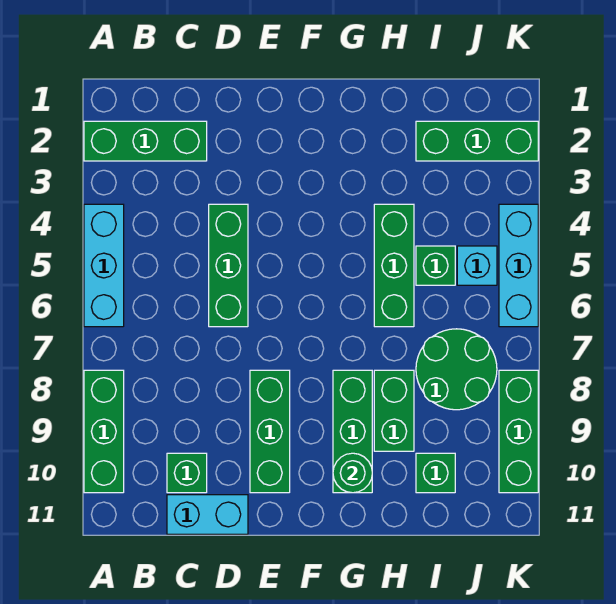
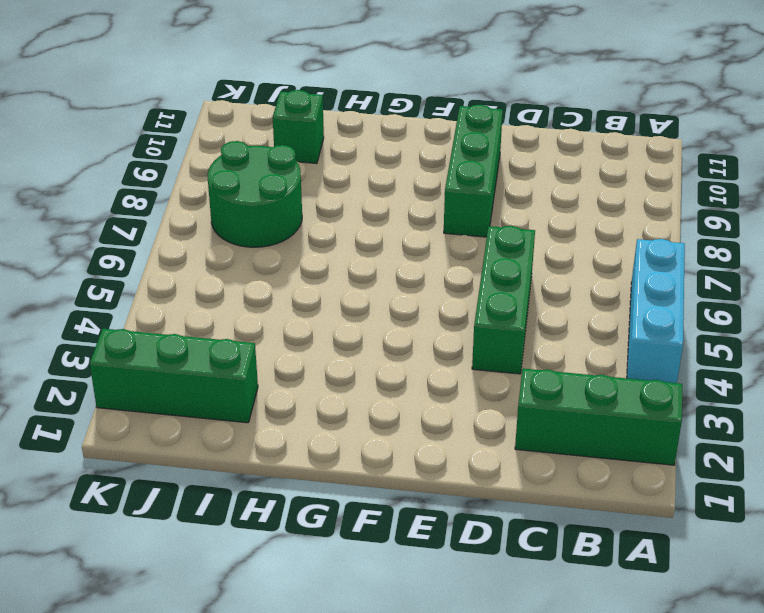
none -> green 1x3 brick [84,370,124,493]
none -> green 1x1 brick [167,453,207,493]
none -> cyan 1x2 brick [167,495,248,534]

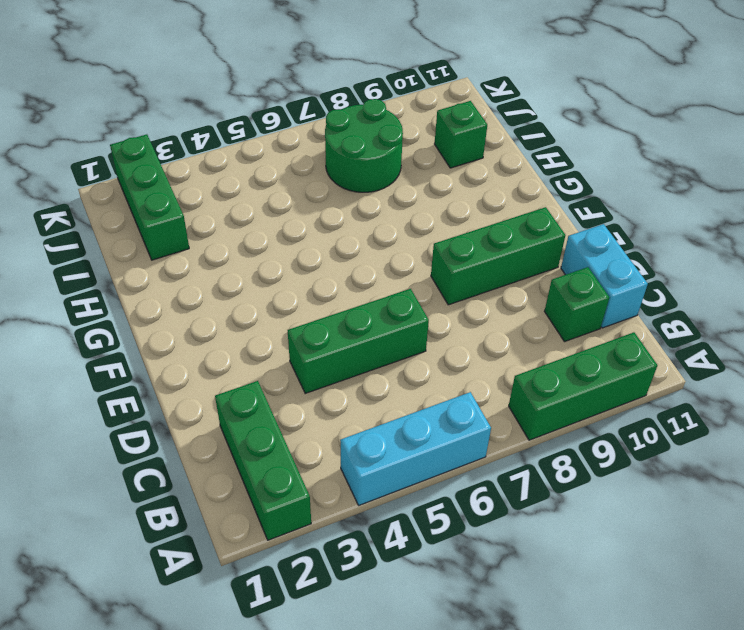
none -> green 1x3 brick [333,370,372,493]
none -> green 1x3 brick [374,204,414,327]
none -> green 1x2 brick [374,370,414,451]

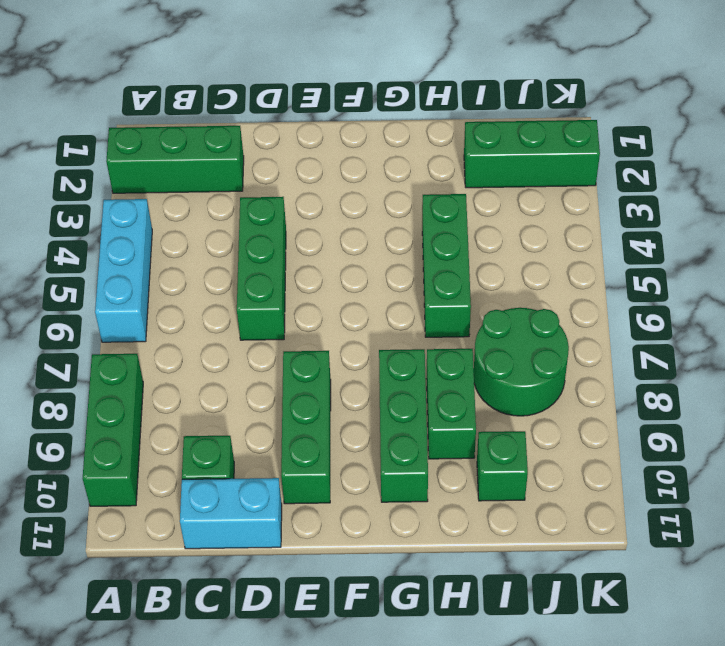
none -> green 1x1 brick [416,246,455,285]
none -> cyan 1x1 brick [457,246,497,285]
none -> cyan 1x3 brick [499,204,538,327]

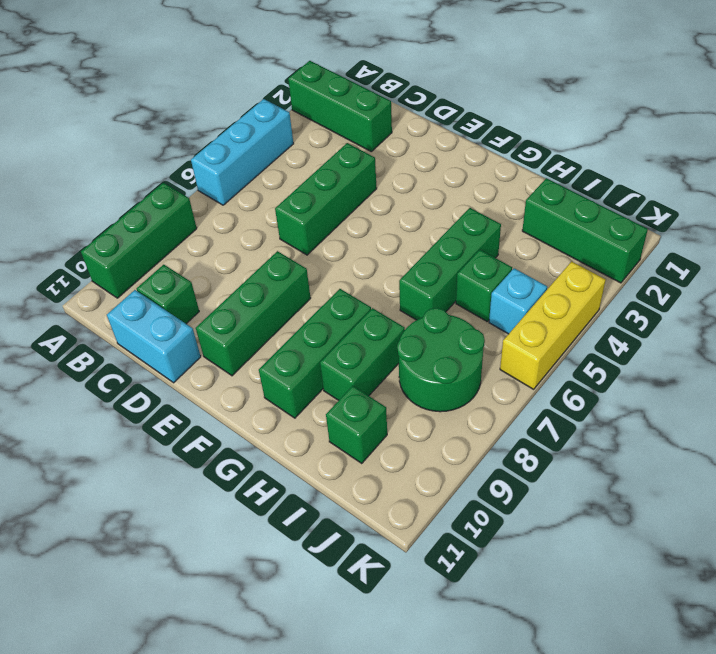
yellow 1x3 brick [500,261,606,389] -> cyan 1x3 brick [499,204,538,327]
none -> green 1x3 brick [499,370,538,493]
none -> green 1x1 round brick [333,453,372,493]

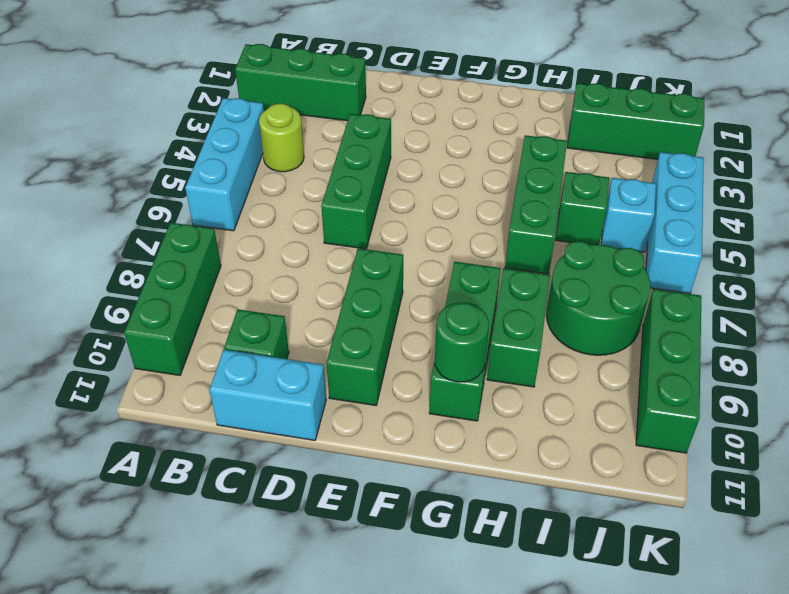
lime 1x1 round brick [259,104,304,172] -> none
none -> green 1x1 brick [416,453,455,493]

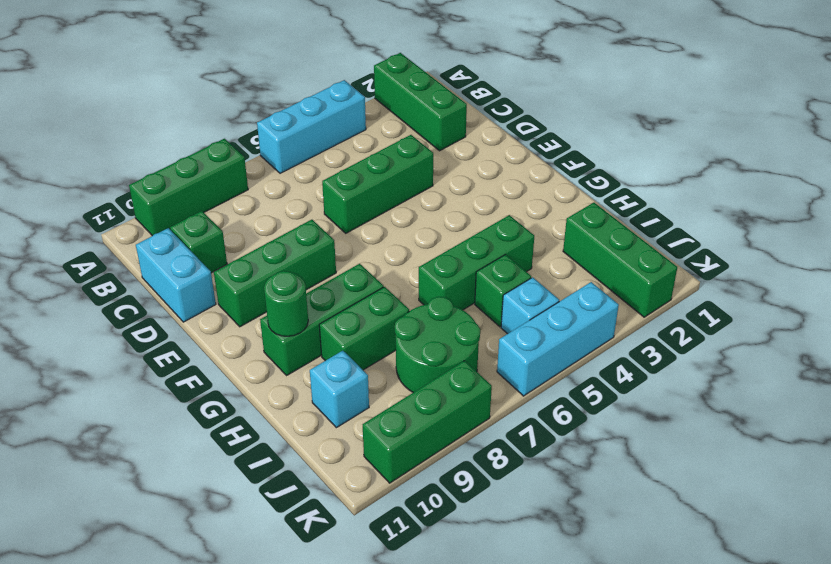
cyan 1x1 brick [310,351,369,428] -> green 1x1 brick [416,453,455,493]

